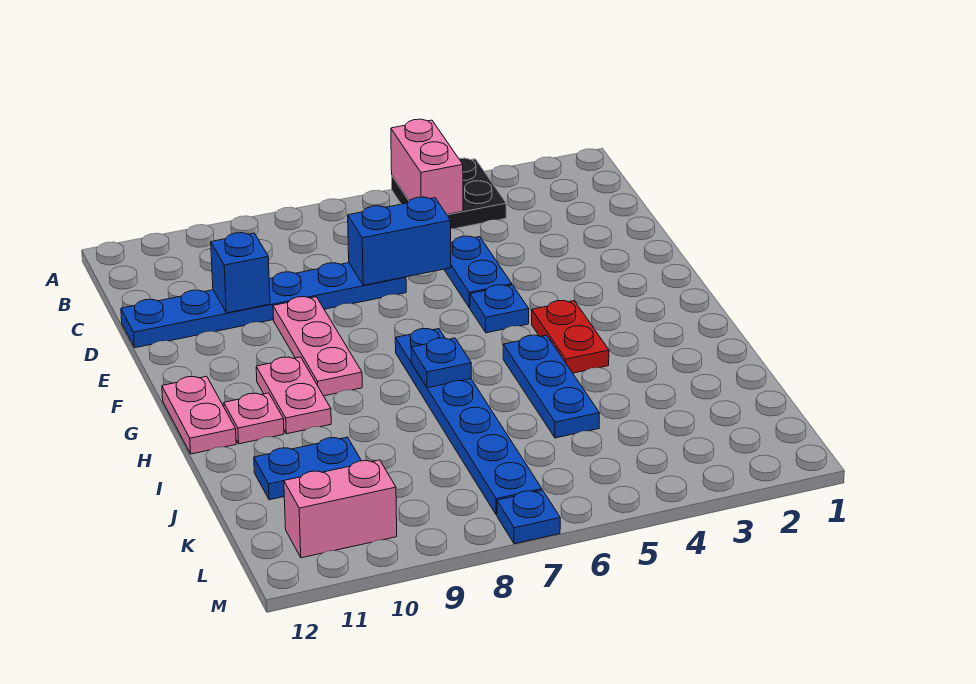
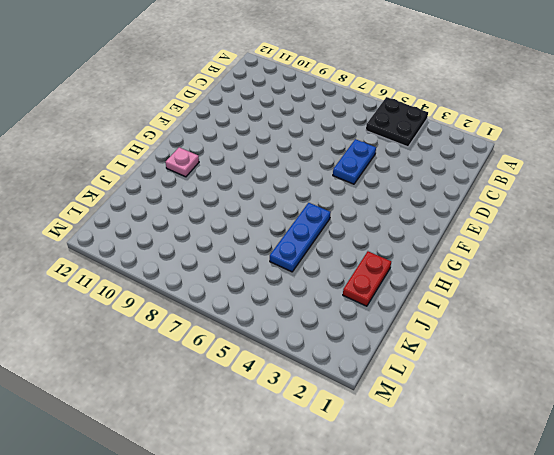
red 1x2 plate [343,251,391,306] -> red 1x2 plate moved to [532,301,609,373]
none -> blue 1x6 plate [121,263,406,348]
none -> pink 1x3 plate [273,297,362,396]
none -> blue 1x1 plate [470,285,529,333]

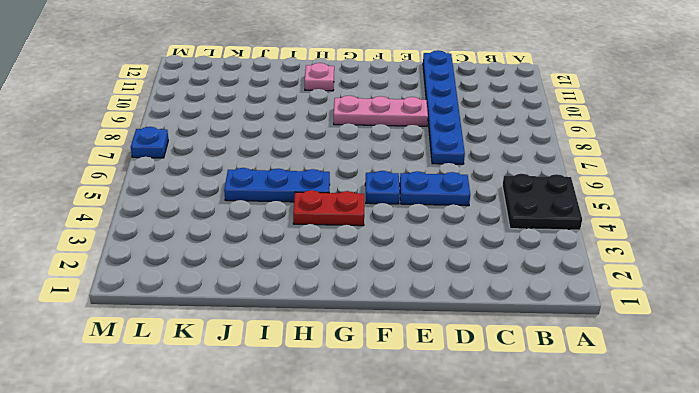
none -> blue 1x6 plate [395,329,542,515]
none -> pink 1x2 plate [256,357,331,434]
none -> pink 1x2 plate [162,376,236,454]

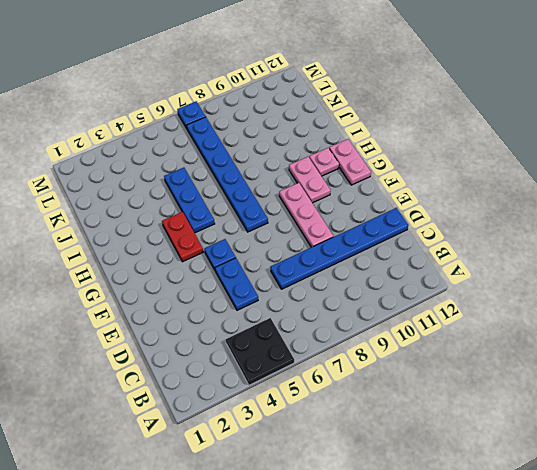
none -> blue 1x2 plate [254,437,361,500]
none -> pink 1x2 brick [284,460,397,558]
none -> pink 1x2 brick [391,119,463,214]

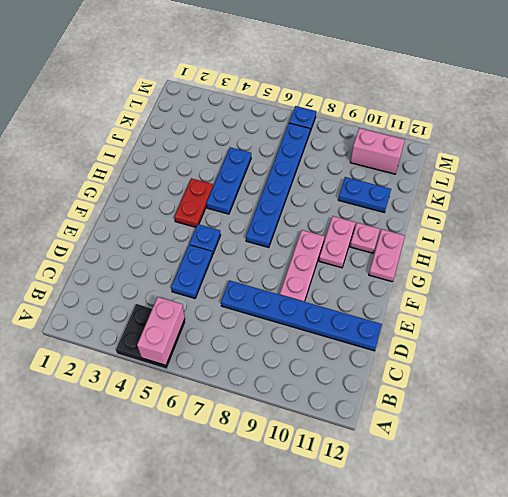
none -> blue 1x2 brick [348,197,451,285]
none -> blue 1x1 brick [211,233,270,313]
none -> blue 1x1 plate [411,338,471,388]

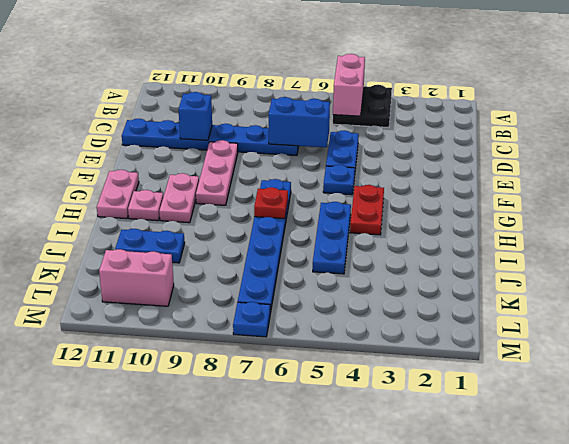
red 1x1 plate [254,187,288,219] -> blue 1x1 plate [411,338,471,388]

